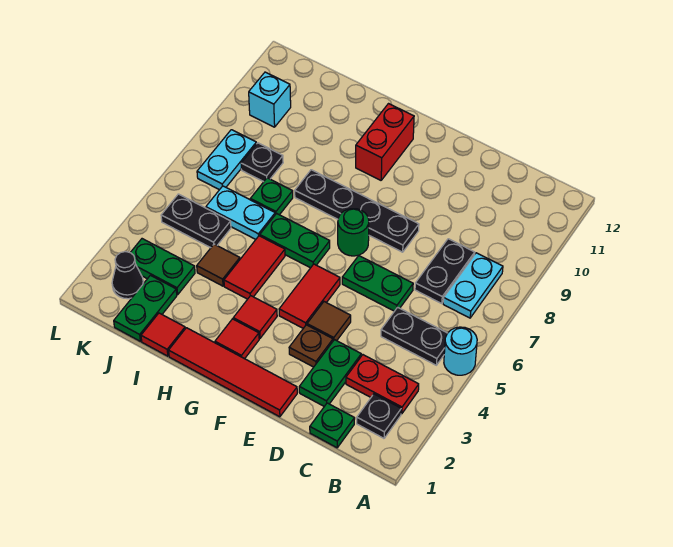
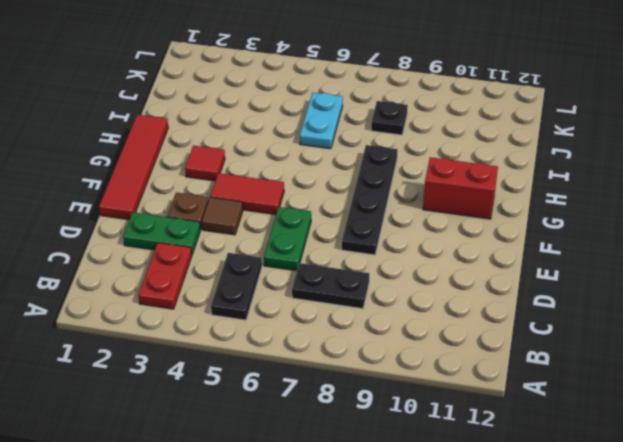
none -> cyan 1x1 round brick [444,327,477,375]
none -> black 1x1 plate [357,394,401,438]
none -> cyan 1x2 plate [443,253,503,318]
none -> green 1x1 plate [310,403,355,448]

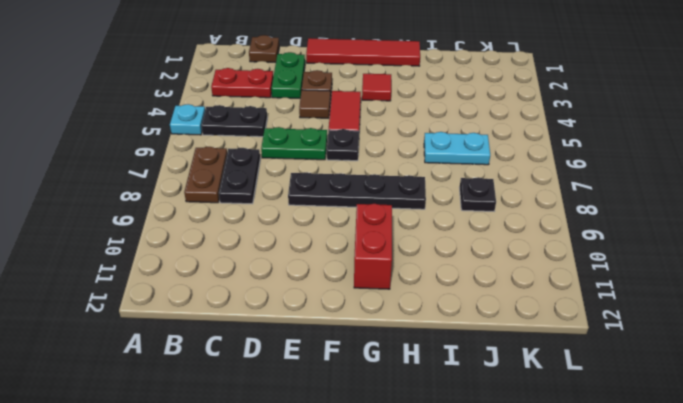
cyan 1x1 plate [170,104,205,135] -> cyan 1x1 round brick [444,327,477,375]
brown 1x2 plate [184,147,227,203] -> cyan 1x2 plate [443,253,503,318]
brown 1x1 plate [249,35,279,62] -> green 1x1 plate [310,403,355,448]
black 1x1 plate [327,129,359,161] -> black 1x1 plate moved to [357,394,401,438]
none -> green 1x1 round brick [338,209,369,256]
none -> red 1x1 tile [215,319,259,359]
none -> green 1x2 plate [260,213,330,268]
none -> red 1x2 tile [224,236,285,299]

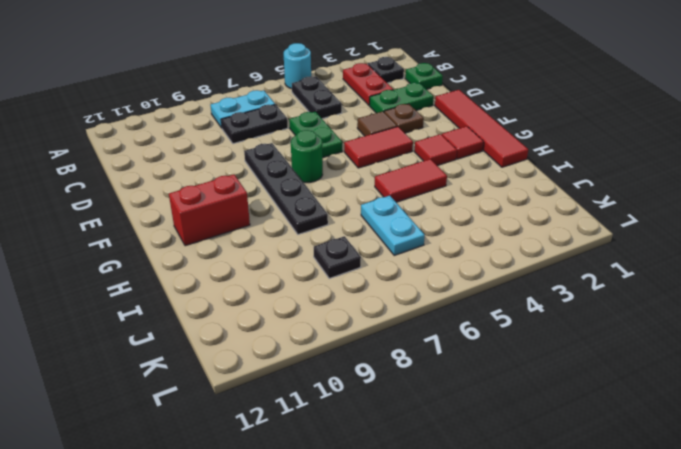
none -> green 1x2 plate [260,213,330,268]
none -> red 1x1 tile [141,313,185,356]
none -> brown 1x1 tile [197,244,240,286]
none -> green 1x1 plate [250,178,293,215]

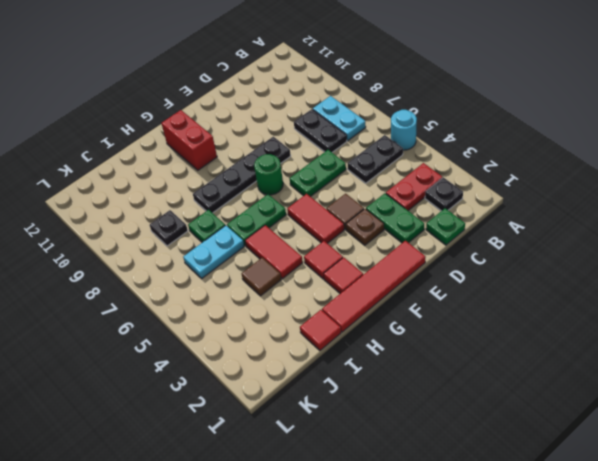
none -> green 1x2 plate [114,275,177,341]
none -> green 1x2 plate [130,239,195,295]
none -> black 1x2 plate [161,194,231,248]
none -> black 1x1 cone [112,252,144,299]

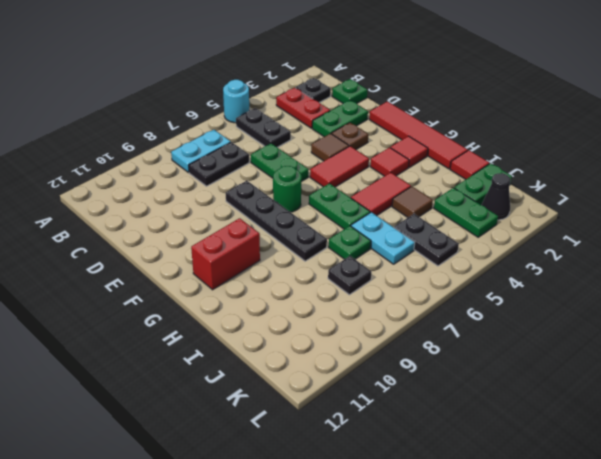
none -> cyan 1x2 plate [197,130,256,190]
none -> cyan 1x1 brick [249,72,291,127]

